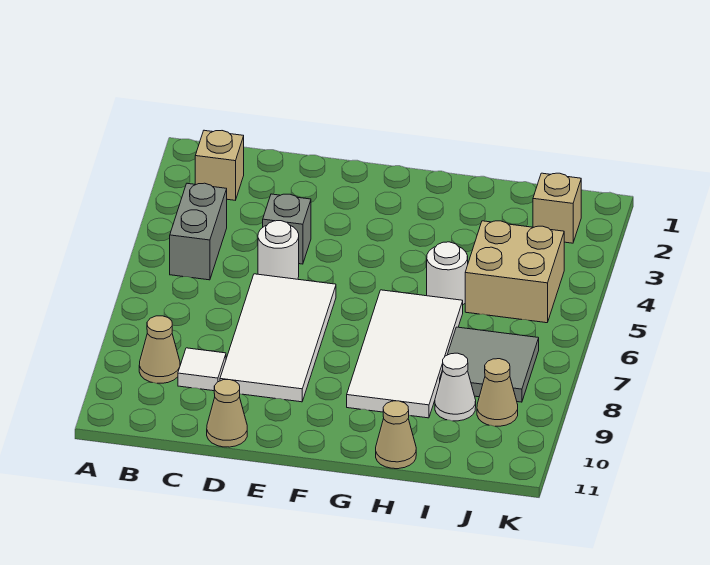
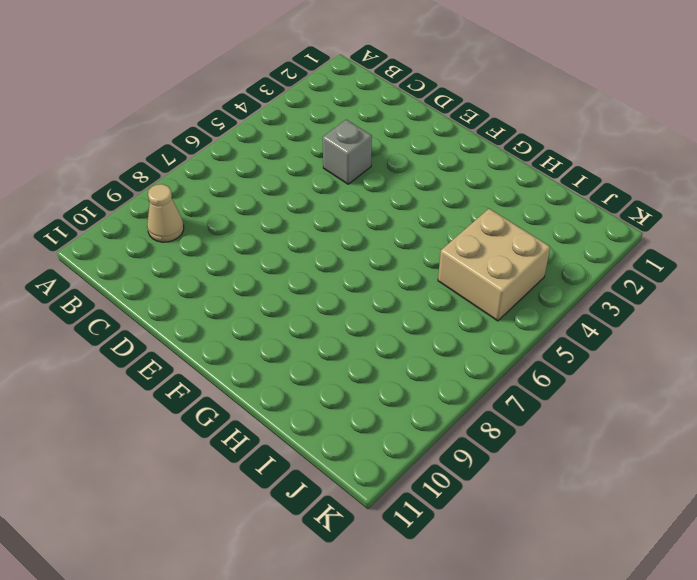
none -> tan 1x1 brick [195,130,244,200]
none -> grey 1x2 brick [170,183,227,280]
none -> white 1x1 tile [178,348,226,391]

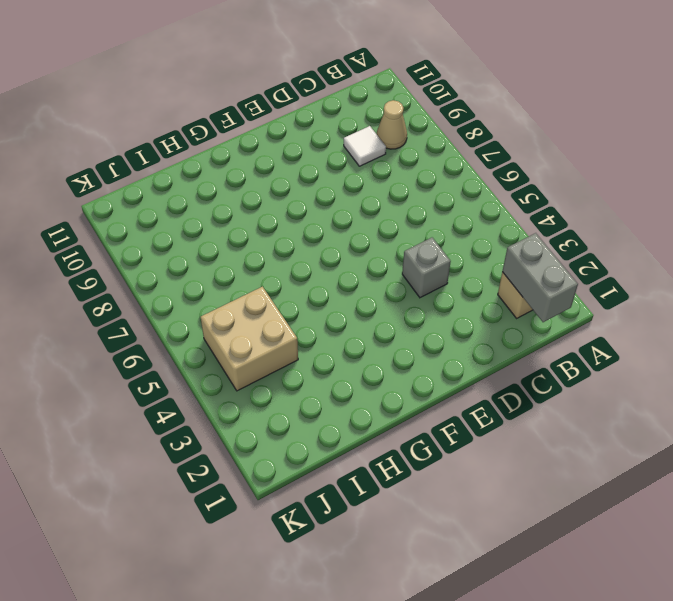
grey 1x2 brick [502,233,578,322] -> grey 1x2 brick moved to [170,183,227,280]
none -> white 1x1 round brick [258,221,299,279]
none -> white 2x4 tile [220,274,336,402]
none -> tan 1x1 cone [207,380,247,447]

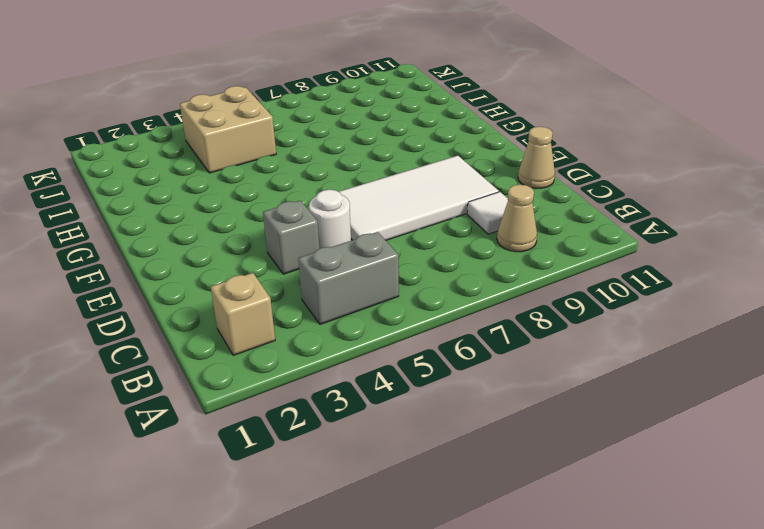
none -> white 2x4 tile [347,290,463,418]
none -> white 1x1 round brick [427,242,468,304]
none -> tan 1x1 cone [376,401,416,469]

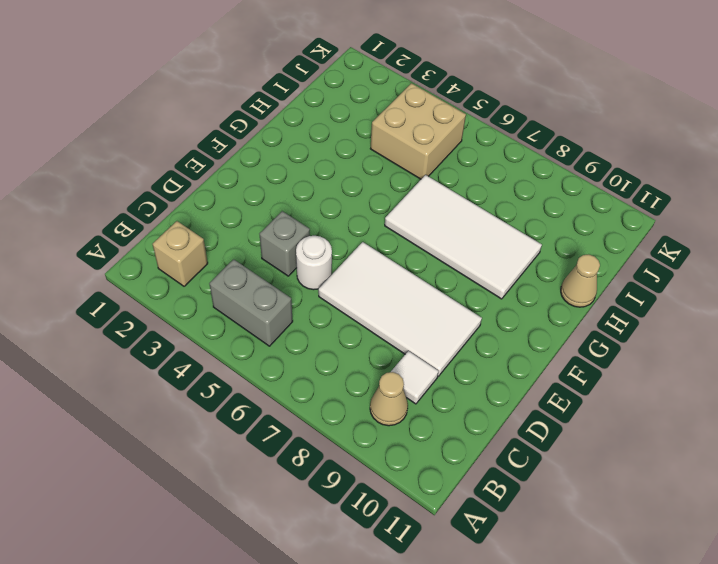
none -> tan 1x1 cone [207,380,247,447]
none -> white 1x1 round brick [427,242,468,304]
none -> grey 2x2 tile [440,327,539,402]

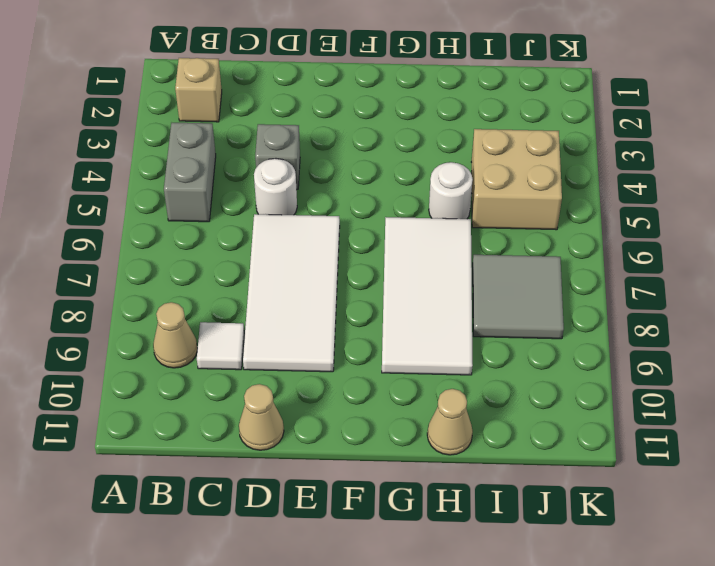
none -> white 1x1 cone [435,353,476,421]
none -> tan 1x1 brick [533,173,581,243]
none -> tan 1x1 cone [477,359,518,426]

